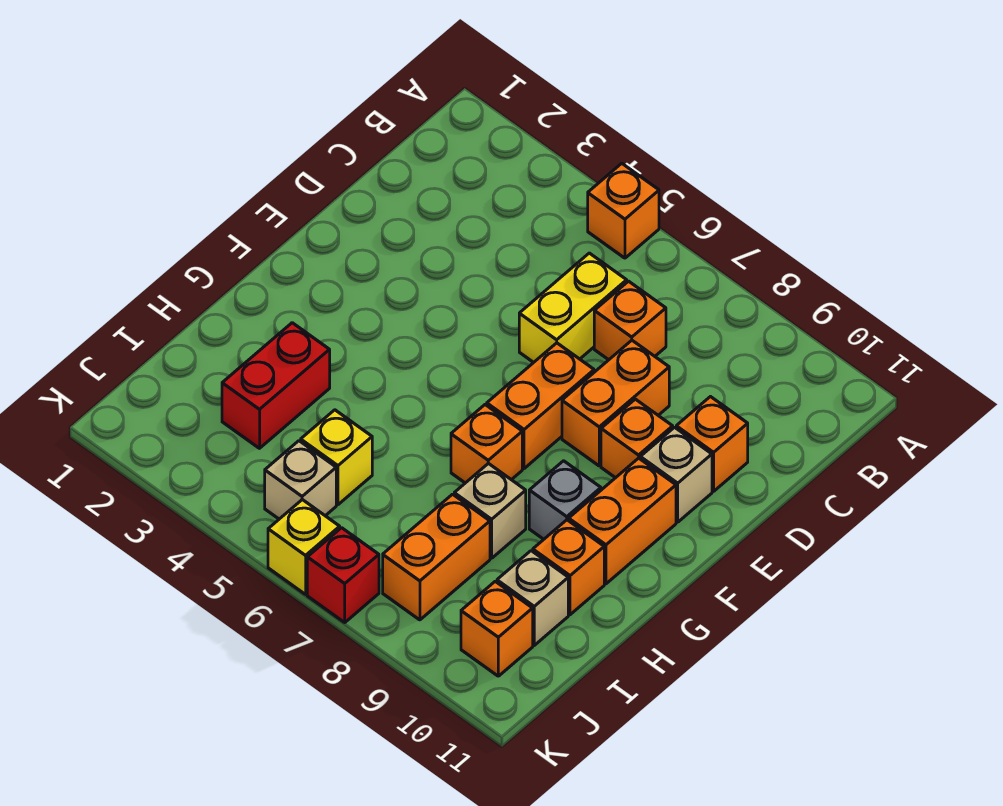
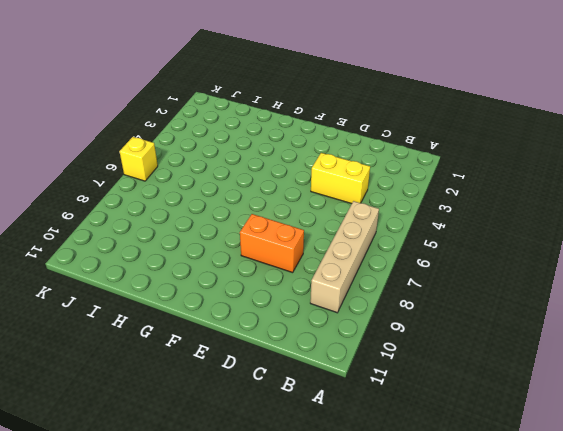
tan 1x4 brick [310,201,379,313] -> none
yellow 1x2 brick [311,153,370,204] -> yellow 1x2 brick moved to [519,253,627,362]
none -> orange 1x1 brick [588,163,659,258]
none -> orange 1x1 brick [594,281,666,360]
none -> orange 1x1 brick [676,397,748,491]

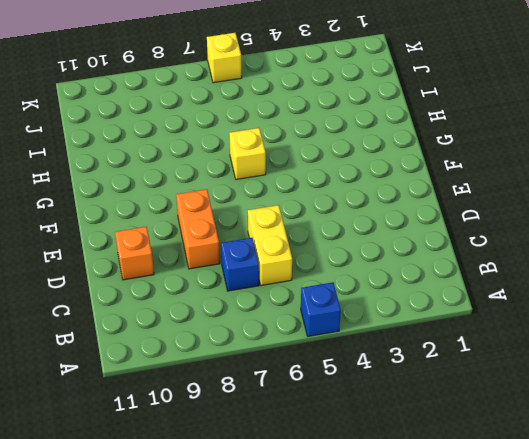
blue 1x1 brick [301,282,341,336] -> orange 1x1 brick [588,163,659,258]
blue 1x1 brick [221,238,259,291] -> orange 1x1 brick [594,281,666,360]
yellow 1x1 brick [229,128,266,180] -> yellow 1x1 brick moved to [301,410,372,505]
none -> orange 1x2 brick [487,343,594,469]
none -> orange 1x1 brick [601,399,673,478]
none -> tan 1x1 brick [640,427,712,522]

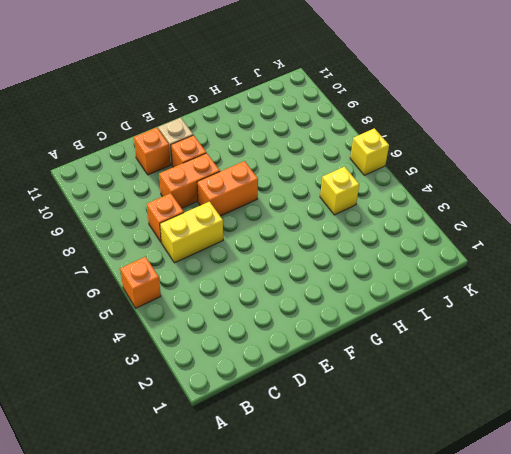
none -> orange 1x2 brick [569,458,676,584]
none -> orange 1x1 brick [451,405,522,483]
none -> grey 1x1 brick [529,461,601,539]

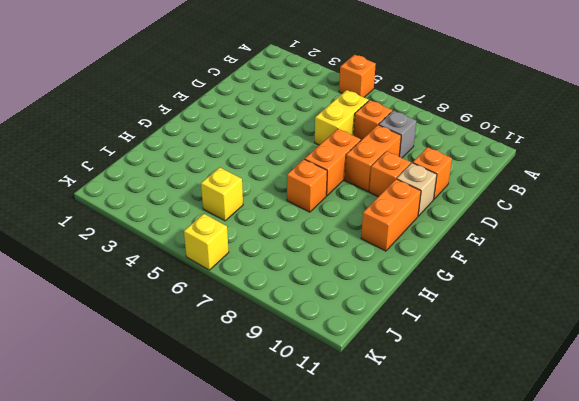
grey 1x1 brick [379,110,416,158] -> grey 1x1 brick moved to [529,461,601,539]
none -> red 1x2 brick [222,323,330,448]
none -> tan 1x1 brick [454,463,526,558]
none -> orange 1x1 brick [533,520,604,615]

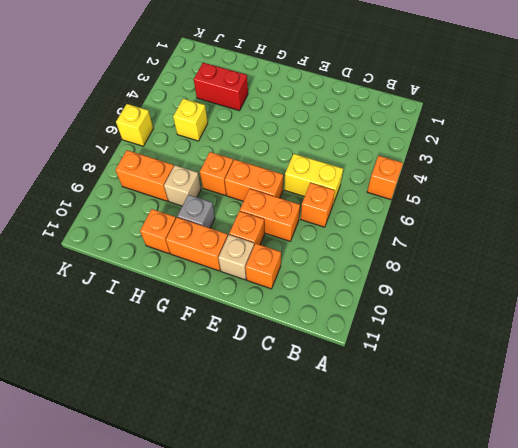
none -> tan 1x1 brick [497,551,568,645]
none -> tan 1x1 brick [265,441,336,519]
none -> orange 1x1 brick [461,581,533,676]

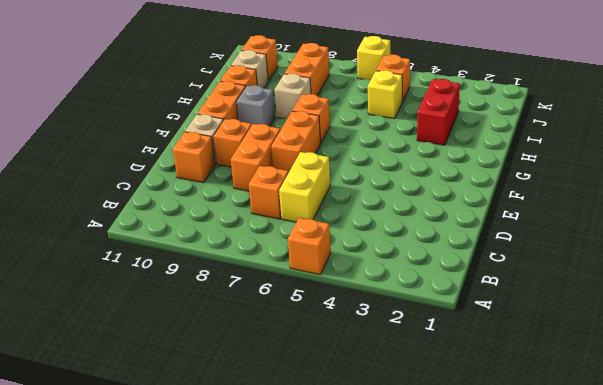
orange 1x1 brick [376,55,410,102] -> tan 1x1 brick [265,441,336,519]
none -> red 1x1 brick [307,528,379,622]

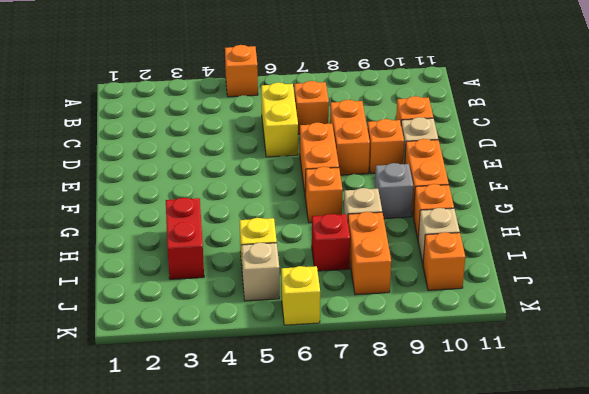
red 1x1 brick [312,214,350,271] -> red 1x1 brick moved to [307,528,379,622]

